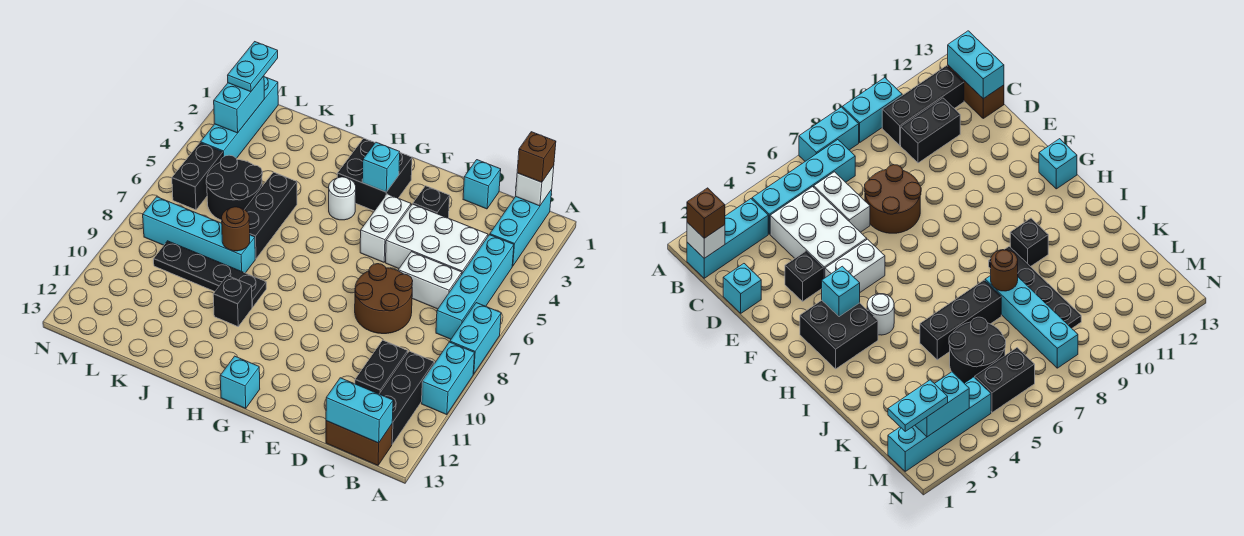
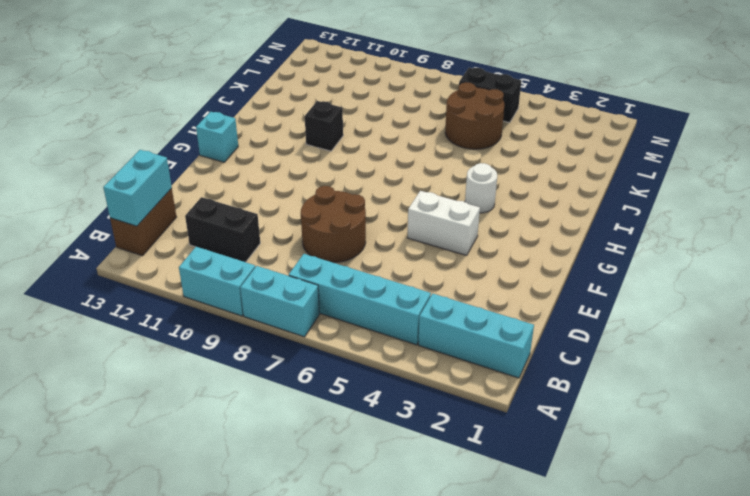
brown 2x2 round brick [445,82,504,149] -> black 2x2 round brick [206,155,262,220]
none -> black 1x3 brick [380,351,434,444]
none -> white 2x3 brick [386,204,488,273]
none -> white 1x2 brick [398,252,462,309]
none -> cyan 1x1 brick [463,160,501,209]

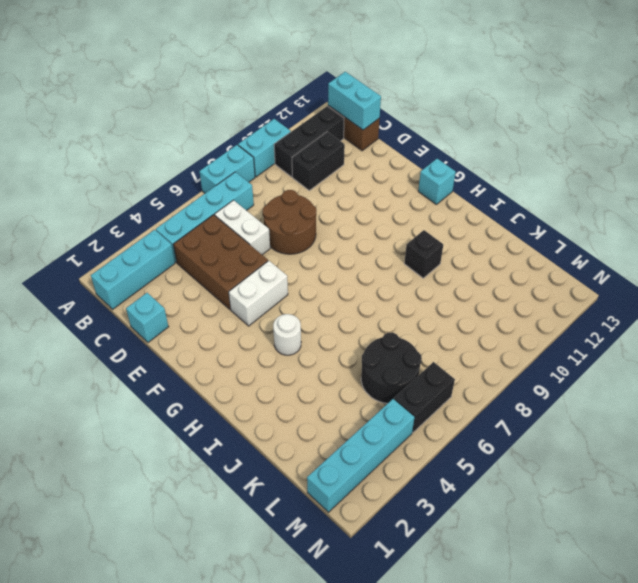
brown 2x3 brick [173,215,268,309] -> white 2x3 brick [386,204,488,273]
none -> black 1x1 brick [413,186,450,218]
none -> black 2x2 brick [337,138,412,211]
none -> black 1x4 plate [154,241,266,307]
none -> black 1x3 brick [245,172,297,259]

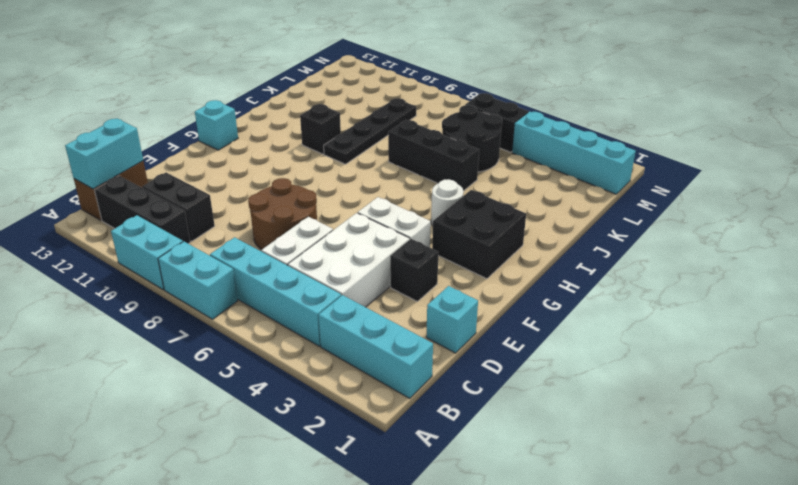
none -> cyan 1x4 brick [143,197,255,273]
none -> white 1x1 brick [516,166,554,206]
none -> cyan 1x1 brick [362,142,400,192]
none -> brown 1x1 round brick [222,207,250,251]

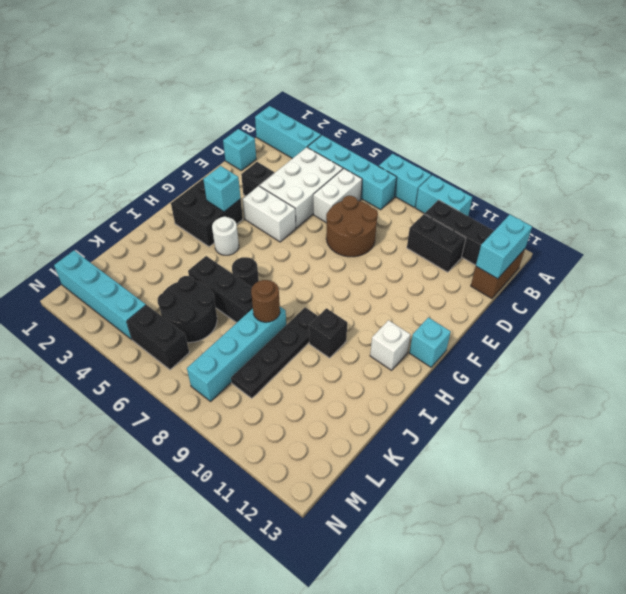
white 1x1 brick [370,320,411,370] -> white 1x1 brick moved to [516,166,554,206]
black 1x1 round brick [232,257,259,287] -> none
none -> cyan 1x2 brick [214,76,264,133]
none -> brown 1x1 brick [517,132,556,182]
none -> cyan 1x2 plate [228,42,278,92]

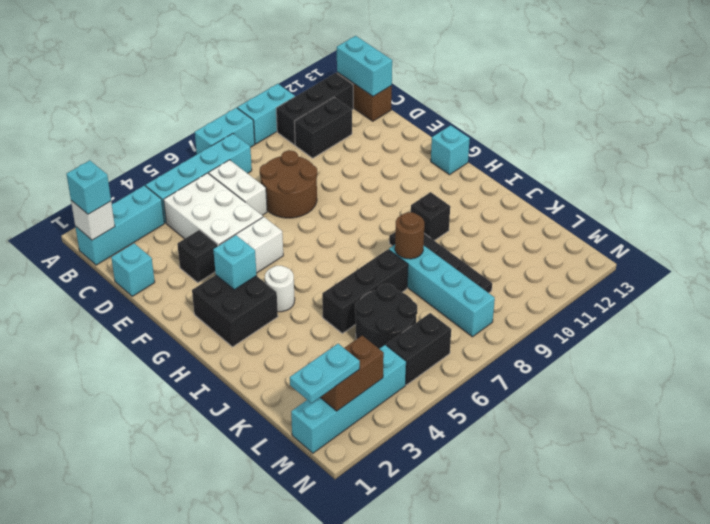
cyan 1x1 brick [67,160,111,214] -> brown 1x1 brick [517,132,556,182]
brown 1x2 brick [320,336,384,411] -> cyan 1x2 brick [214,76,264,133]

